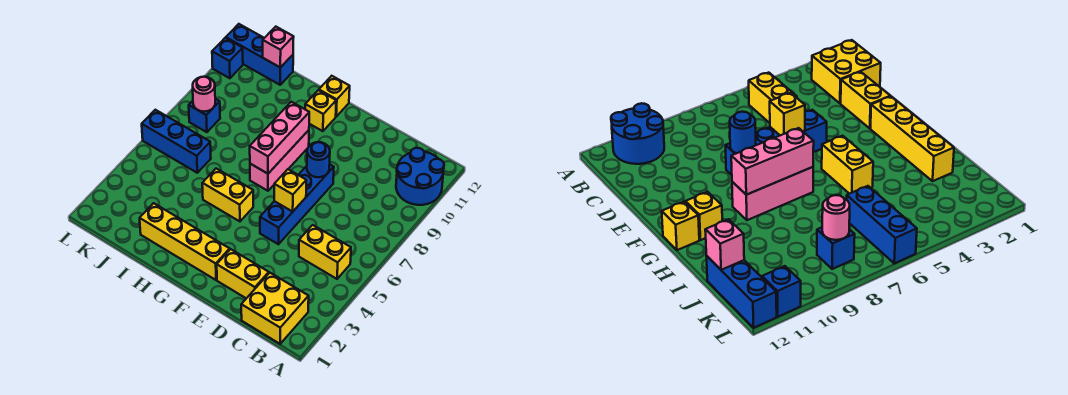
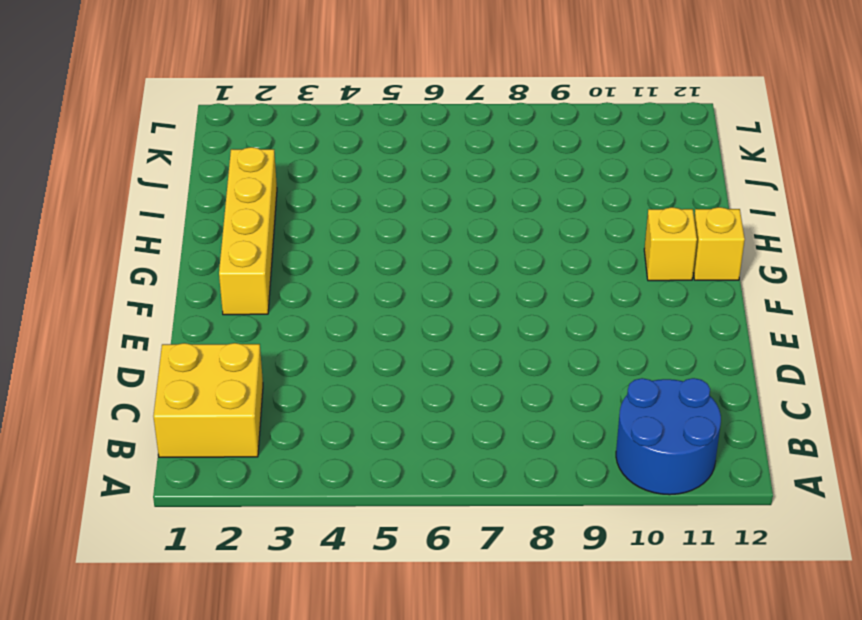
none -> yellow 1x2 brick [299,225,351,279]
none -> yellow 1x2 brick [217,249,269,298]
none -> blue 1x4 brick [260,165,334,244]

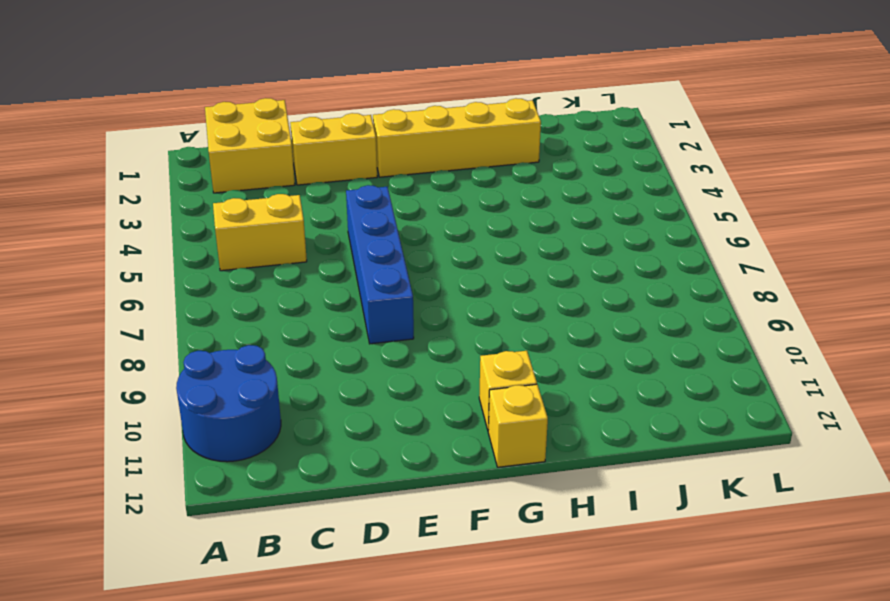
none -> yellow 1x2 brick [202,169,253,221]
none -> pink 1x3 brick [250,130,309,191]
none -> blue 1x3 brick [142,110,211,173]

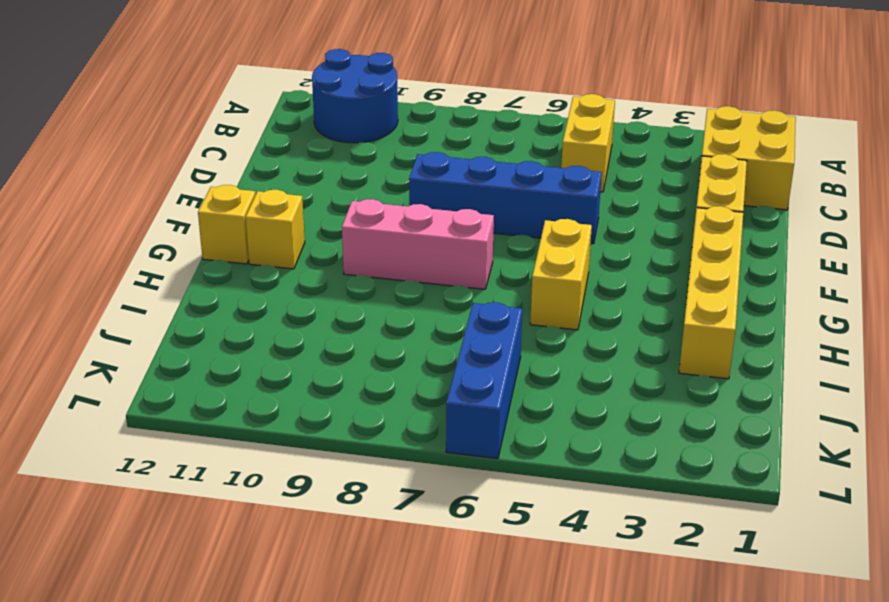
none -> blue 1x3 brick [226,24,293,85]
none -> blue 1x1 brick [189,99,220,132]
none -> blue 1x1 brick [212,38,243,78]

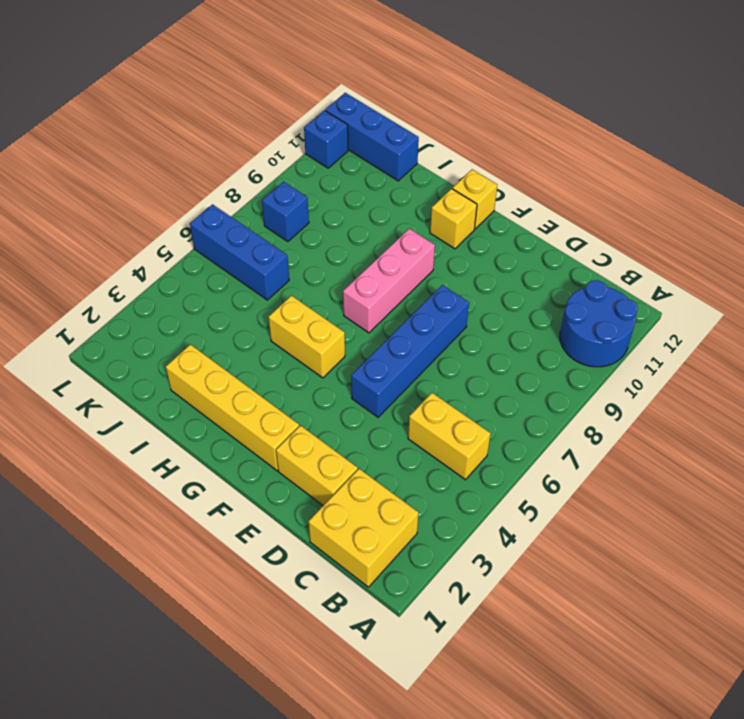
none -> yellow 1x1 brick [274,169,306,211]
none -> blue 1x1 round brick [307,142,330,177]
none -> pink 1x3 brick [250,102,309,174]

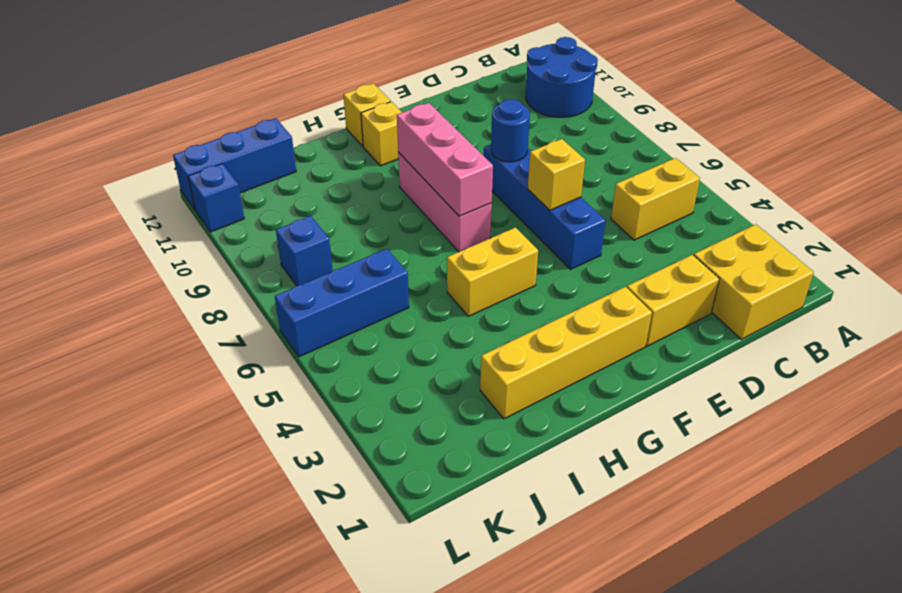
none -> pink 1x1 brick [263,27,294,67]
none -> pink 1x1 round brick [193,77,215,112]

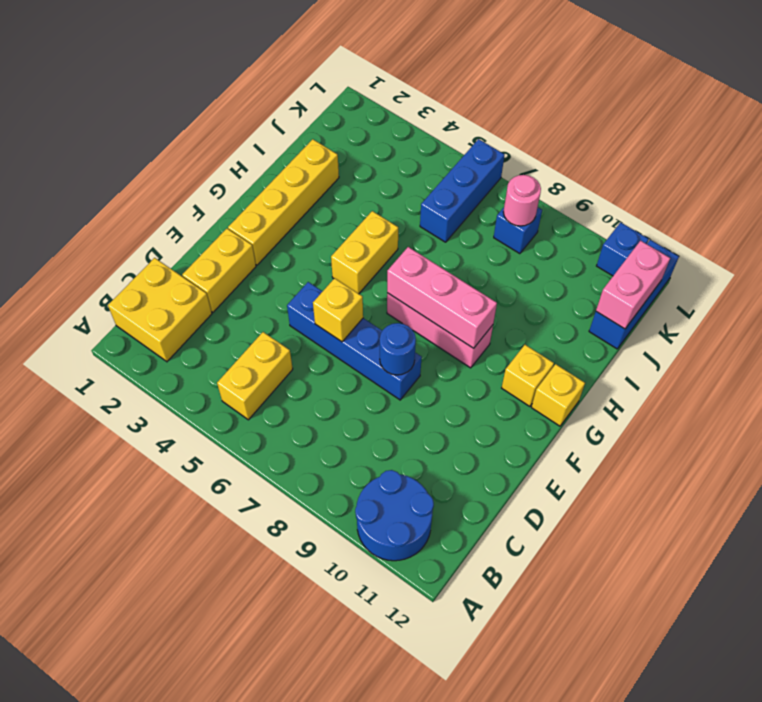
pink 1x2 brick [596,241,670,329] -> pink 1x1 brick [263,27,294,67]

